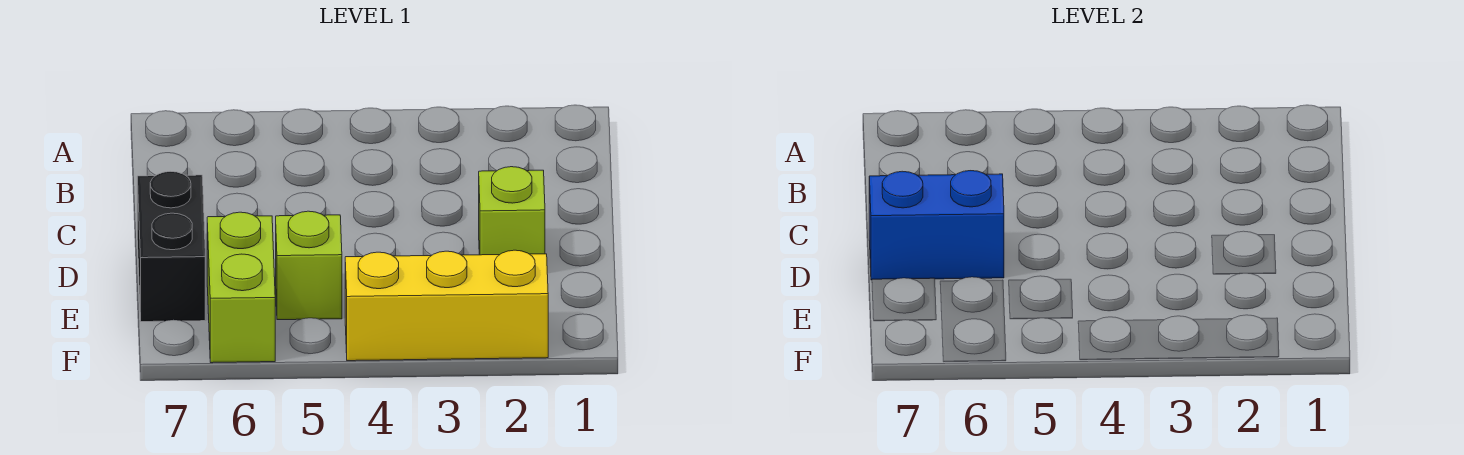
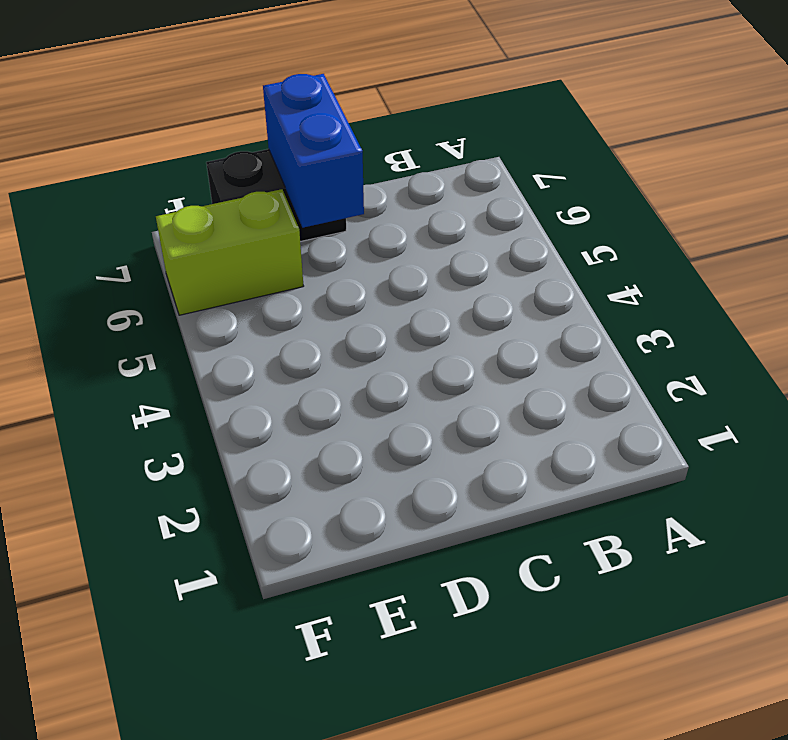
none -> lime 1x1 brick [479,167,545,255]
none -> lime 1x1 brick [276,211,342,320]

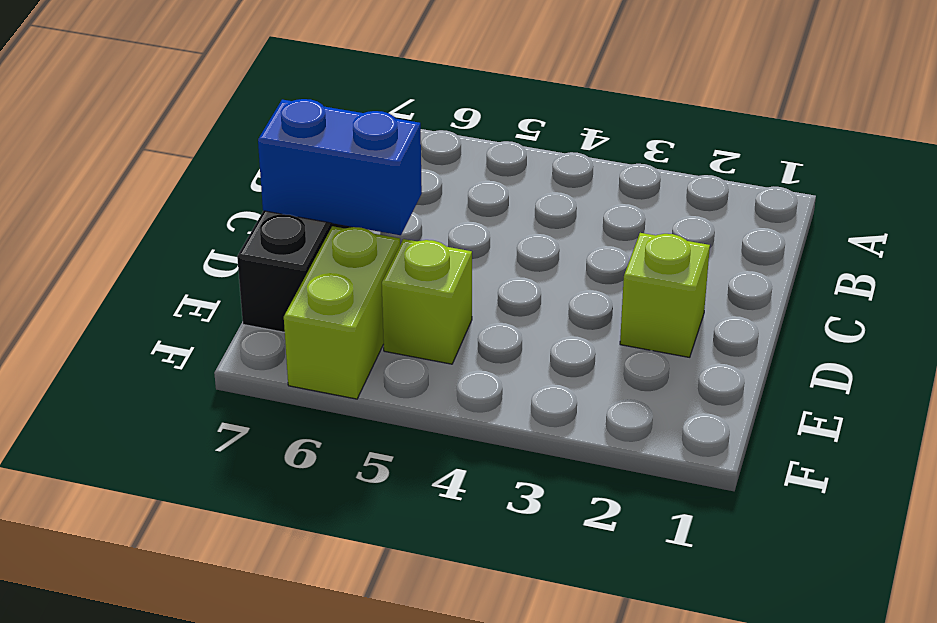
none -> yellow 1x3 brick [345,250,548,361]

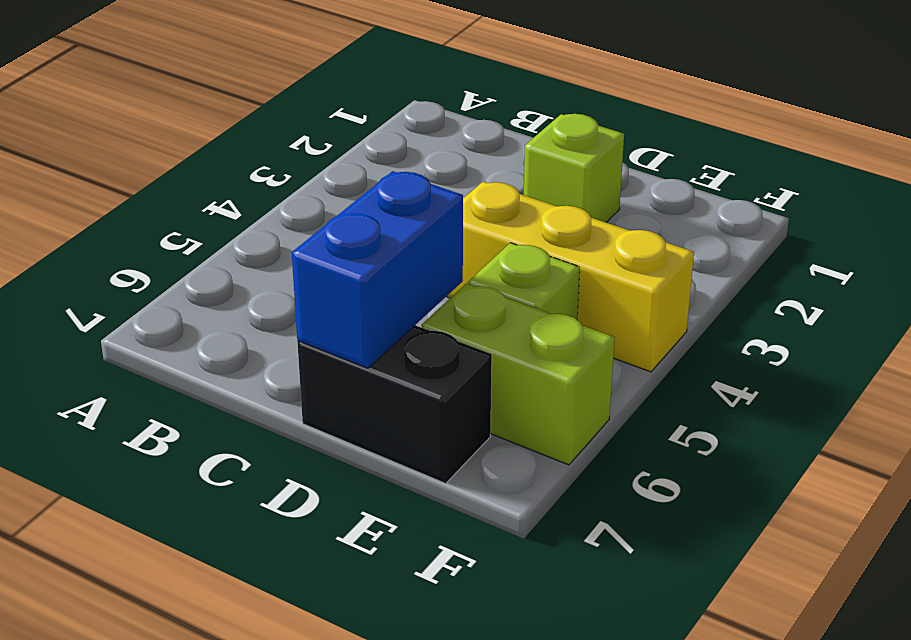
yellow 1x3 brick [446,182,694,372] -> yellow 1x3 brick turned to [345,250,548,361]

